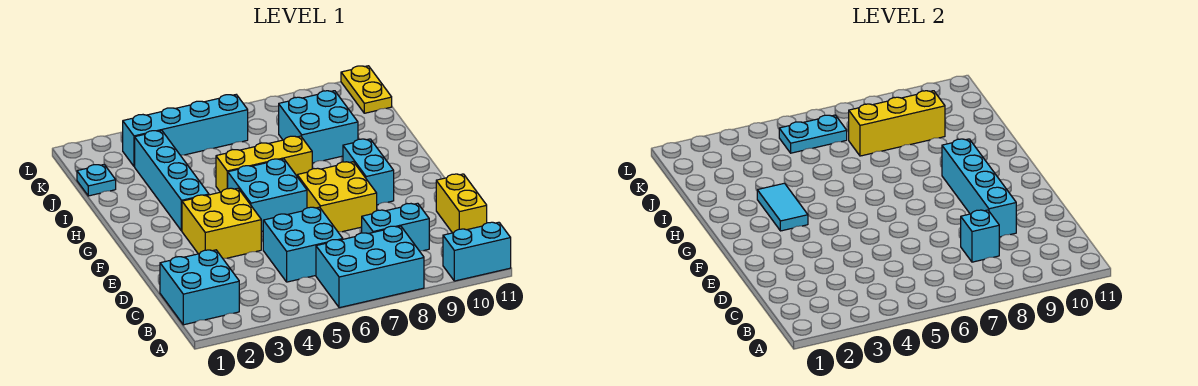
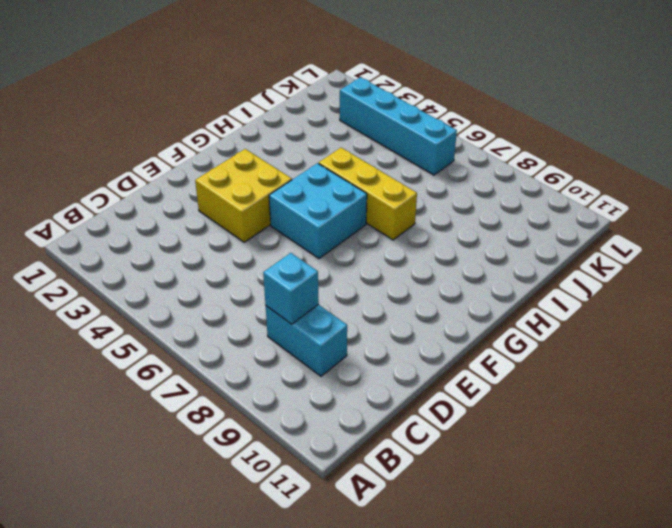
none -> cyan 2x3 brick [316,226,424,308]
none -> cyan 1x2 brick [443,222,511,281]
none -> cyan 2x2 brick [160,250,239,325]

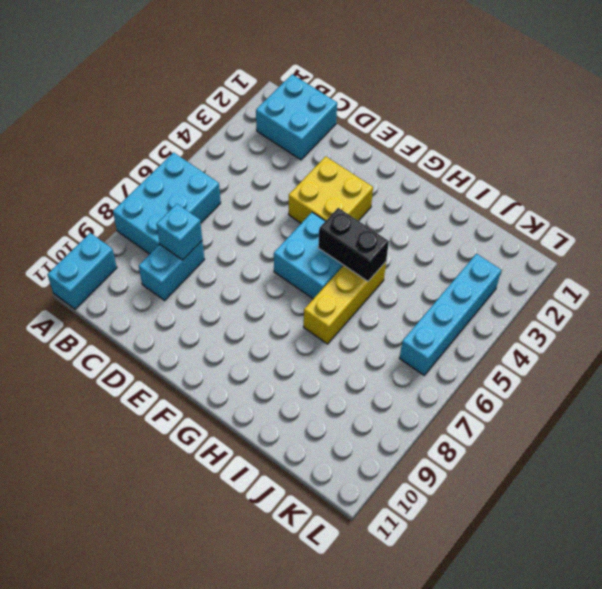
black 1x2 brick [318,208,389,281] -> none
none -> cyan 2x2 brick [263,207,343,282]
none -> yellow 1x2 brick [436,174,487,233]
none -> yellow 2x2 brick [297,162,377,232]

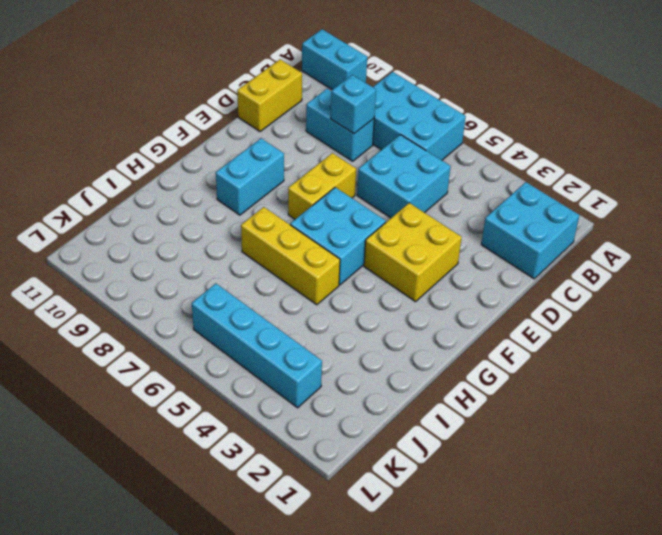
yellow 1x2 brick [288,153,356,219] -> yellow 2x2 brick [297,162,377,232]
none -> cyan 1x4 brick [135,131,209,231]
none -> cyan 2x2 brick [279,91,358,163]
none -> cyan 1x1 plate [77,165,116,196]

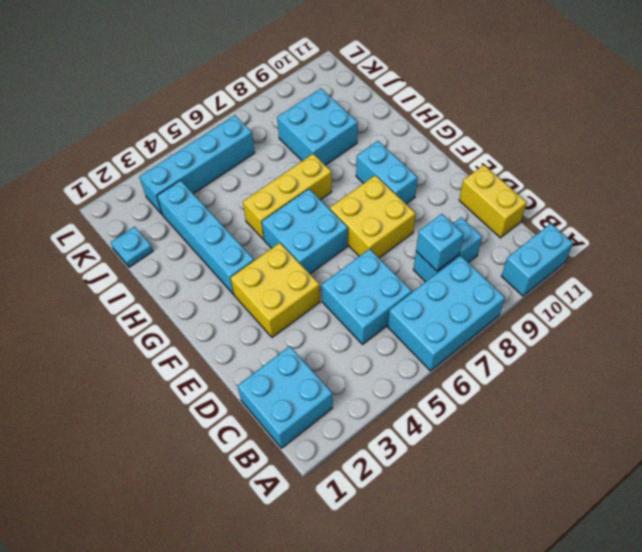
none -> yellow 1x2 plate [341,66,392,113]
none -> cyan 1x4 brick [942,139,1016,237]
none -> cyan 1x2 tile [757,183,808,231]

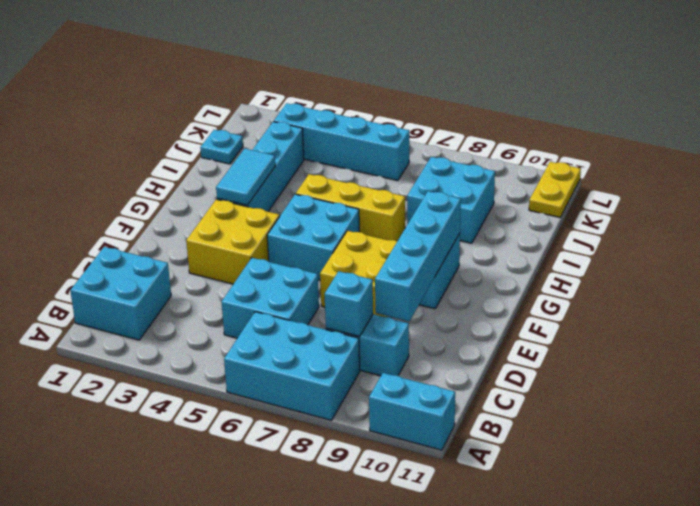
none -> yellow 1x2 brick [436,174,487,233]
none -> yellow 1x3 brick [849,91,945,156]
none -> cyan 1x2 plate [779,115,847,153]

